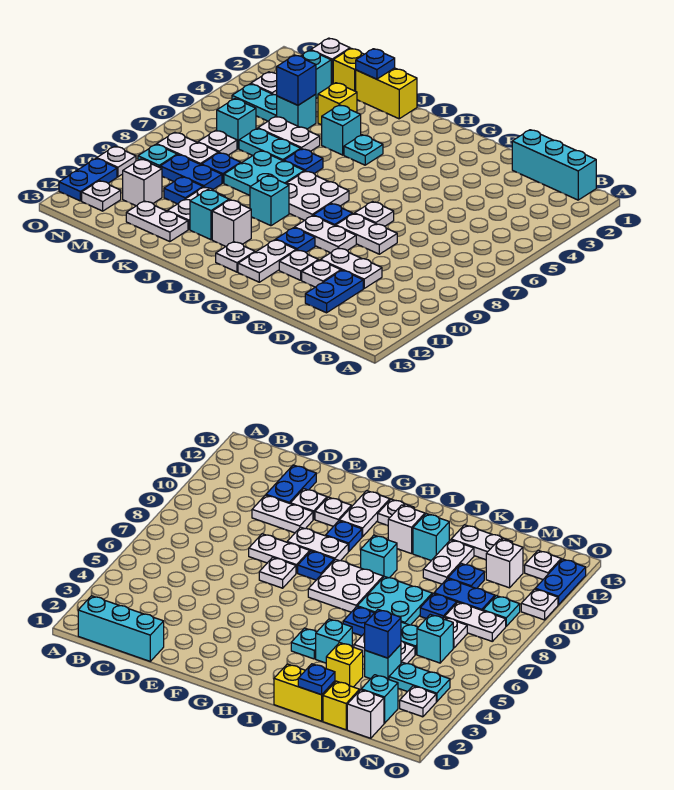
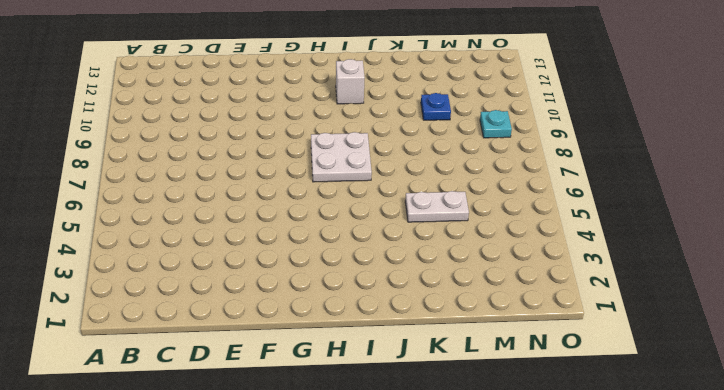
none -> cyan 1x3 brick [512,130,596,200]
none -> white 1x2 plate [321,248,382,288]
none -> blue 1x2 plate [305,270,363,313]
none -> white 1x2 plate [336,214,397,254]

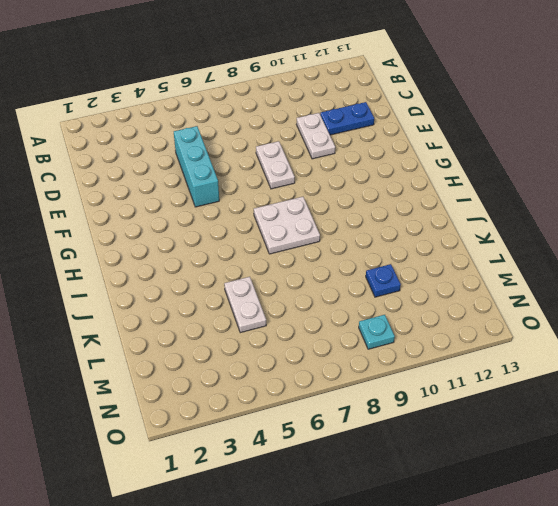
cyan 1x3 brick [174,126,219,207] -> cyan 1x3 brick moved to [512,130,596,200]
none -> white 1x1 plate [302,260,341,287]
none -> white 1x1 plate [355,202,394,226]
none -> white 1x2 plate [295,215,356,253]
none -> white 1x1 plate [279,250,319,280]

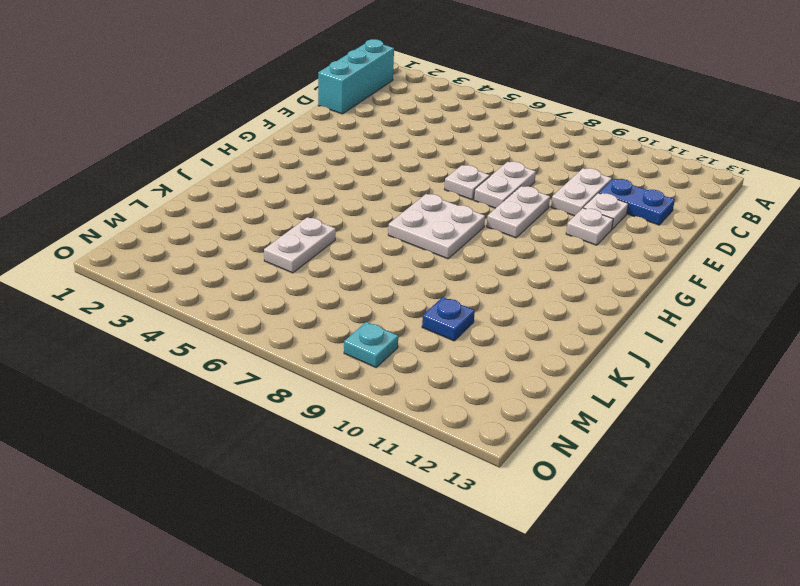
none -> blue 1x1 plate [313,203,353,226]
none -> blue 1x1 plate [276,228,315,252]
none -> white 1x2 plate [238,240,296,282]
none -> white 1x1 plate [216,242,255,272]

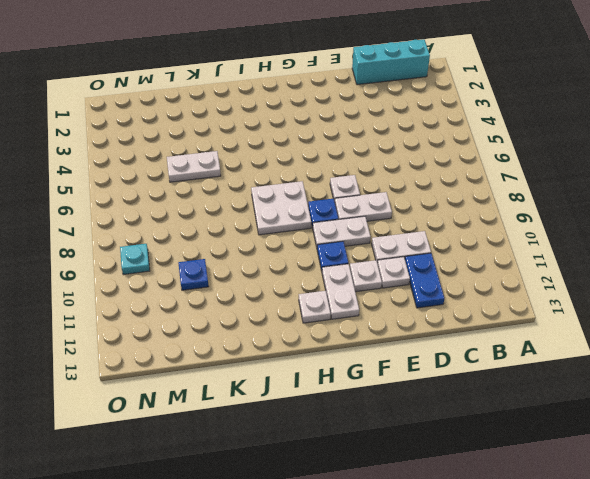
none -> cyan 1x1 plate [344,135,383,165]
none -> cyan 1x1 brick [250,176,289,226]
none -> white 1x1 brick [212,200,251,247]
none -> yellow 1x2 brick [356,68,417,119]

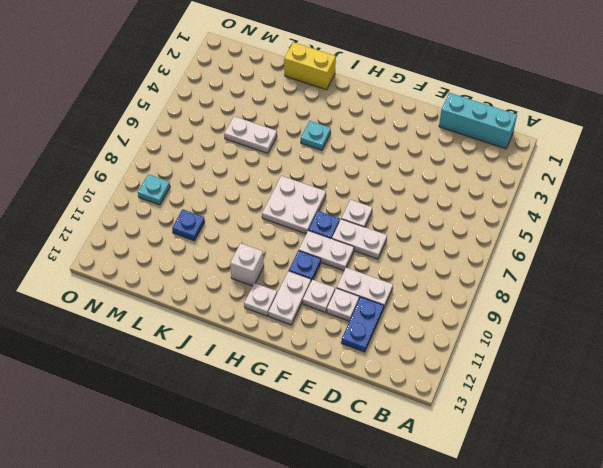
none -> cyan 1x1 brick [250,176,289,226]
none -> cyan 1x1 brick [322,105,361,155]
none -> blue 1x1 plate [284,149,323,173]
none -> cyan 2x2 plate [224,151,304,196]

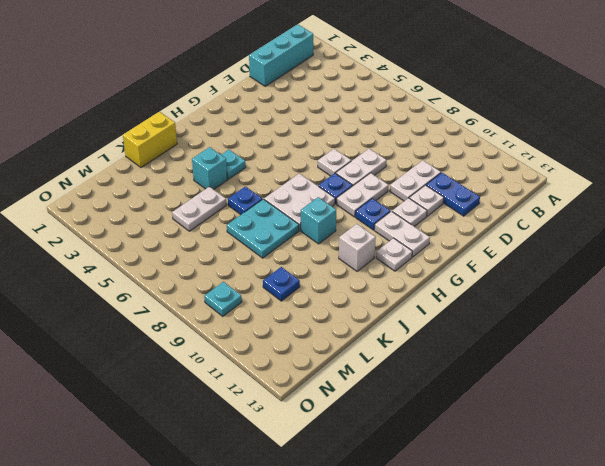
none -> cyan 1x1 brick [190,190,229,240]
none -> yellow 1x1 brick [318,83,357,125]
none -> cyan 1x2 plate [239,129,301,161]
none -> white 1x2 plate [168,187,225,229]

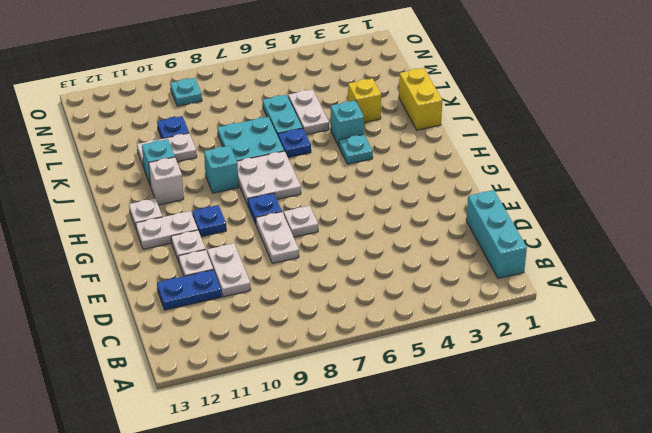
none -> white 1x2 plate [295,215,356,253]
none -> white 1x2 plate [126,201,188,242]
none -> yellow 1x1 brick [333,48,364,91]
none -> cyan 1x1 brick [277,94,316,129]

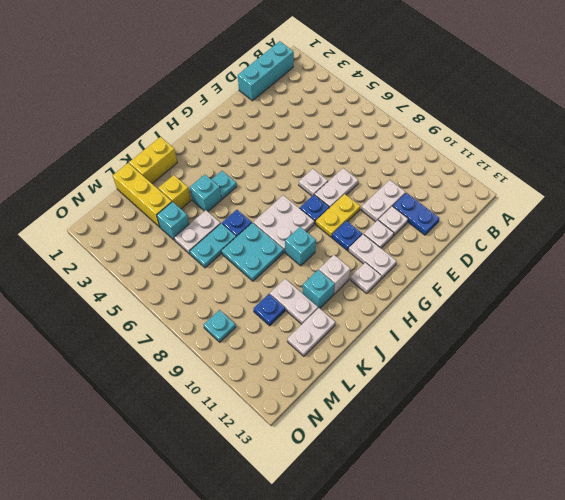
yellow 1x2 plate [316,194,360,237] -> white 1x2 plate [295,215,356,253]
yellow 1x3 brick [112,163,172,227] -> yellow 1x1 brick [333,48,364,91]
none -> blue 1x1 plate [202,153,241,183]
none -> blue 1x2 plate [160,155,222,189]
none -> white 1x1 brick [311,38,350,85]
none -> cyan 1x1 brick [301,50,331,98]

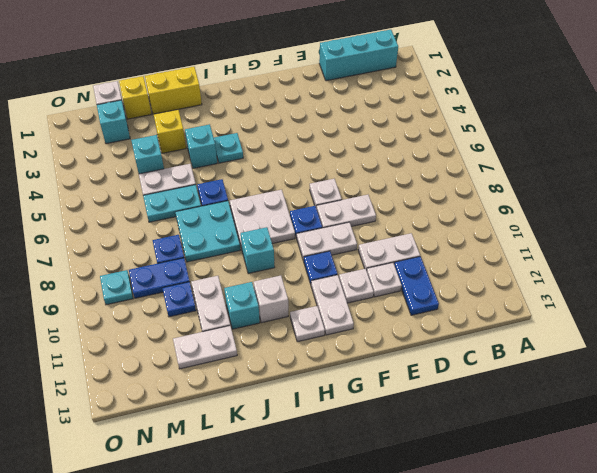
none -> cyan 1x2 plate [232,84,277,121]
none -> cyan 1x1 brick [217,99,256,149]
none -> white 1x1 plate [198,130,237,155]
none -> white 1x2 plate [157,132,218,165]

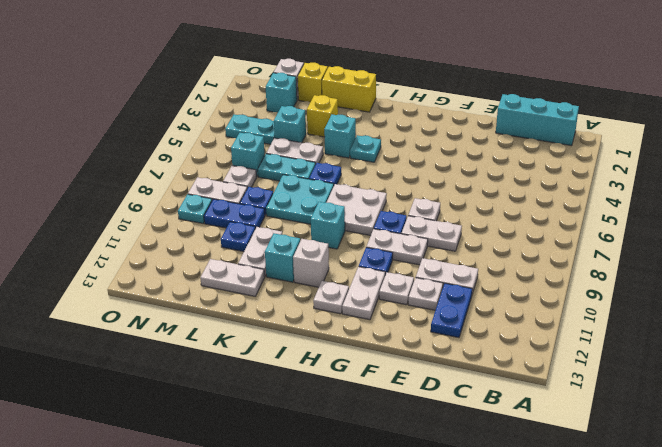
none -> white 1x1 brick [123,159,162,206]
none -> white 1x1 plate [251,72,277,95]
none -> white 1x1 plate [82,181,121,211]
none -> white 1x1 plate [97,146,136,177]

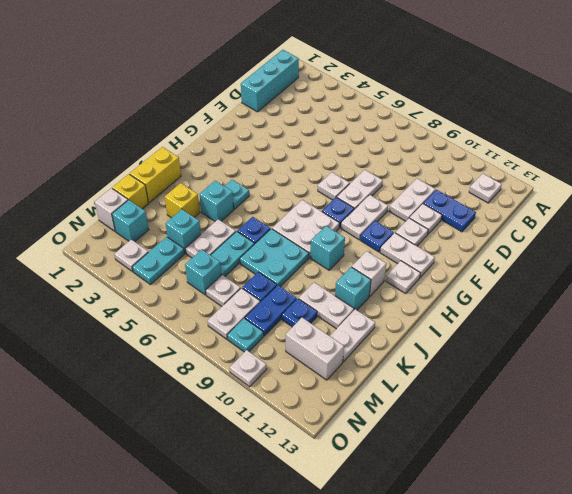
white 1x1 plate [469,173,502,203] -> white 1x1 plate moved to [82,181,121,211]
white 1x2 brick [286,318,344,380] -> white 1x1 brick [123,159,162,206]
none -> blue 1x2 plate [59,158,117,201]
none -> blue 1x1 plate [356,49,395,79]
none -> blue 1x1 brick [277,55,316,105]

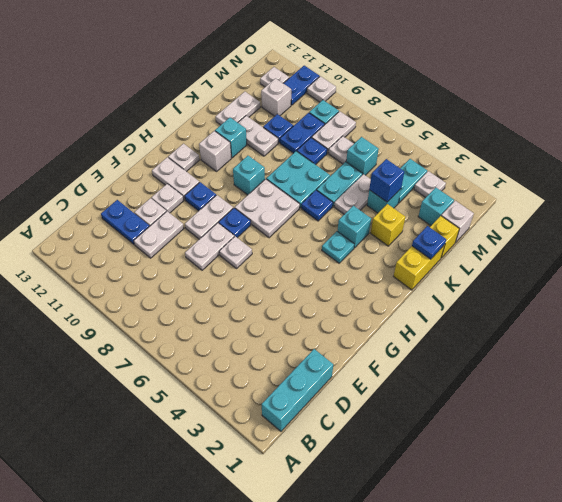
blue 1x2 plate [283,66,320,105] -> blue 1x2 plate turned to [59,158,117,201]

